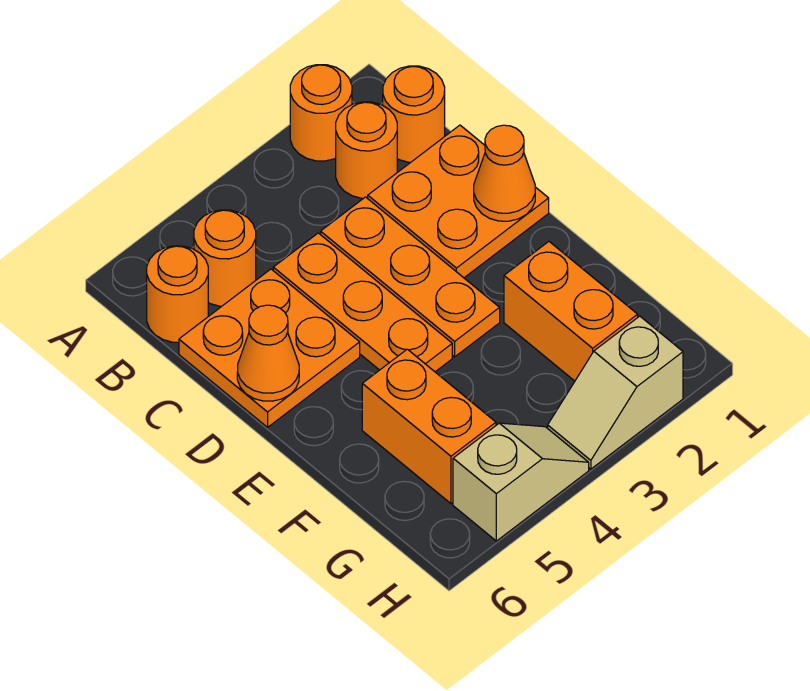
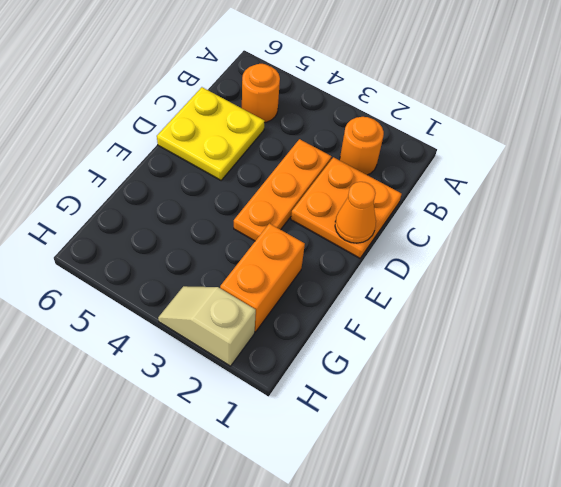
yellow 2x2 plate [157,87,265,180] -> orange 2x2 plate [179,269,360,427]
none -> orange 1x1 round brick [290,65,352,161]
none -> orange 1x1 round brick [383,66,445,162]
none -> orange 1x1 round brick [147,246,208,342]

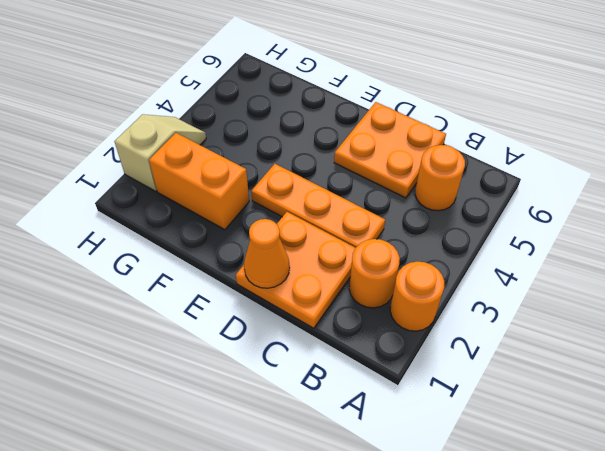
none -> orange 1x1 round brick [383,66,445,162]
none -> orange 1x1 round brick [147,246,208,342]
none -> orange 1x3 plate [273,233,452,372]

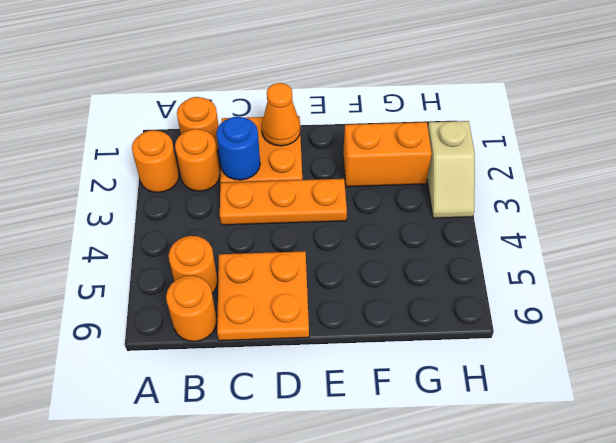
blue 1x1 round brick [216,117,260,180] -> none
none -> orange 1x3 plate [273,233,452,372]
none -> orange 1x2 brick [362,349,496,504]
none -> tan 1x2 slope [453,423,589,541]

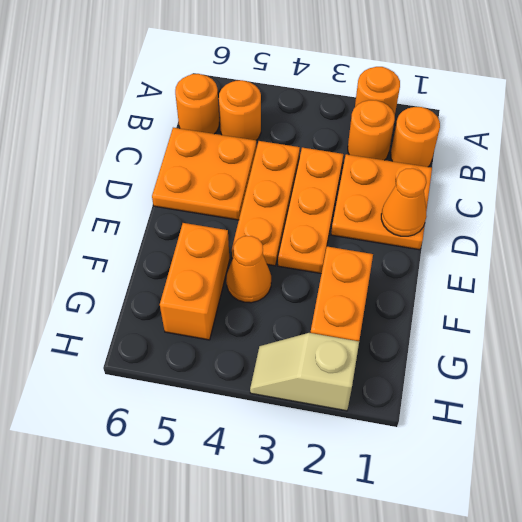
orange 1x1 cone [226,236,271,303] -> orange 1x1 cone moved to [237,305,299,401]
none -> tan 1x2 slope [453,423,589,541]

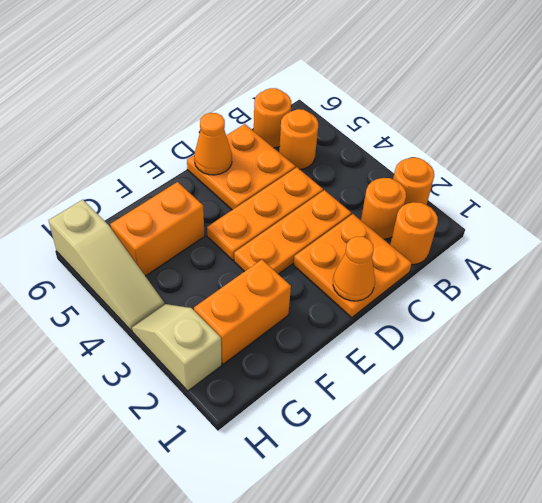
tan 1x3 slope [49,200,165,331] -> tan 1x2 slope [453,423,589,541]

